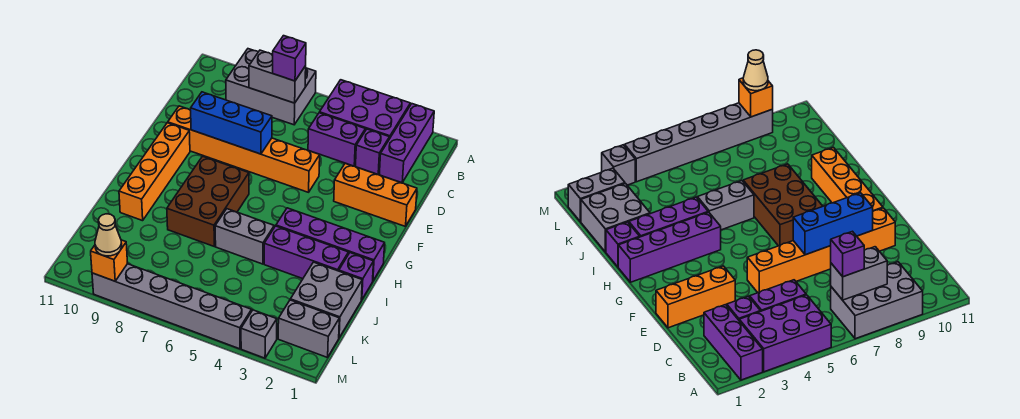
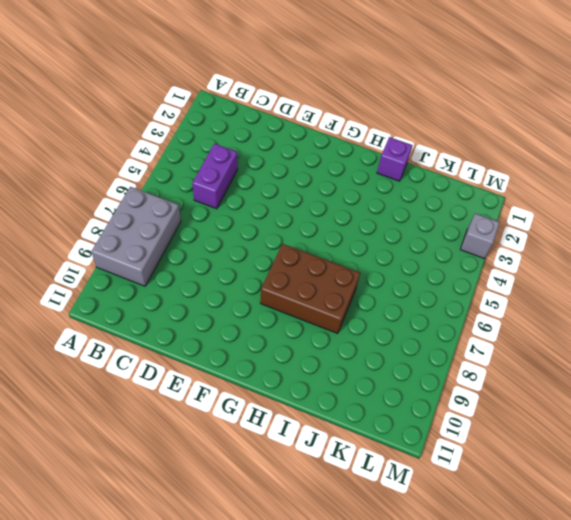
none -> purple 1x3 brick [379,104,434,183]
none -> purple 2x3 brick [319,80,410,139]
none -> purple 1x1 brick [356,129,389,174]

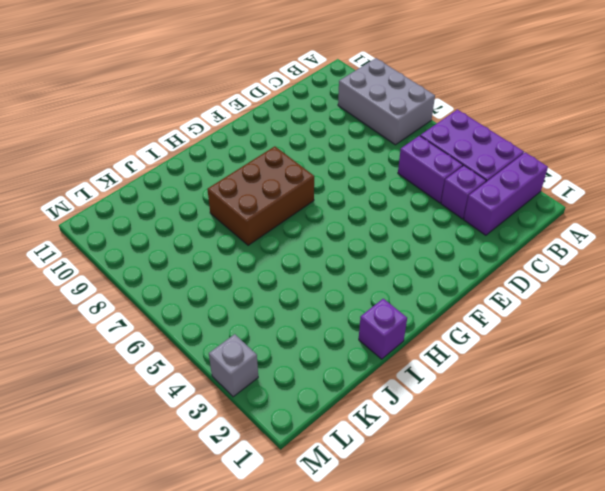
none -> orange 1x3 brick [334,163,417,227]
none -> orange 1x6 brick [168,106,320,192]
none -> orange 1x4 brick [119,123,190,221]

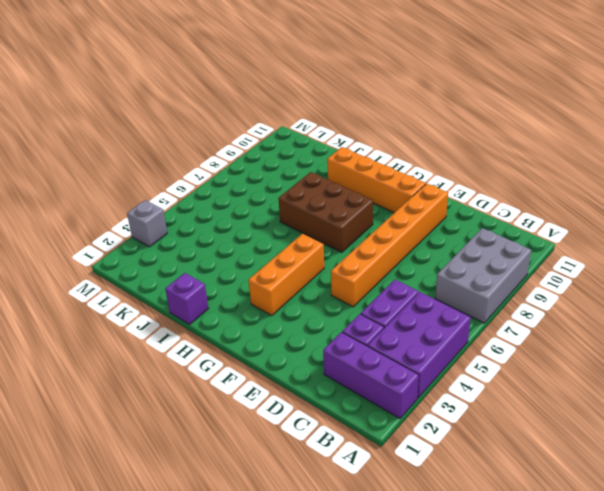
orange 1x3 brick [248,234,324,316] -> orange 1x3 brick moved to [334,163,417,227]
none -> purple 1x4 brick [276,208,385,281]
none -> purple 1x3 brick [264,226,348,279]
none -> grey 1x2 brick [215,209,274,264]

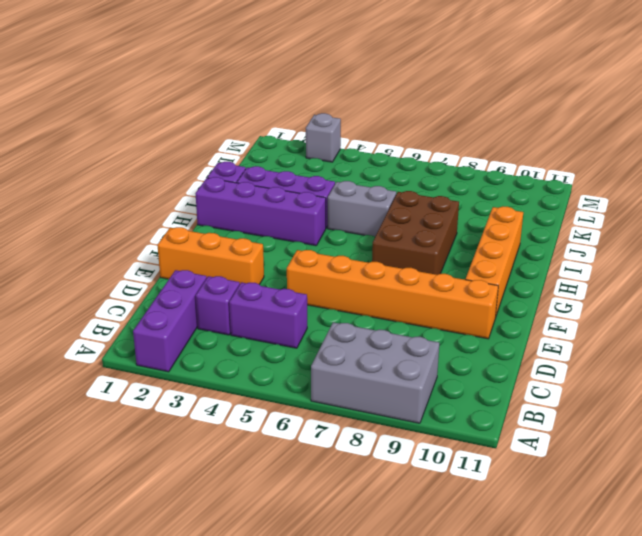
none -> purple 2x3 brick [319,80,410,139]
none -> grey 2x2 brick [290,262,362,337]
none -> grey 1x2 brick [278,300,339,358]

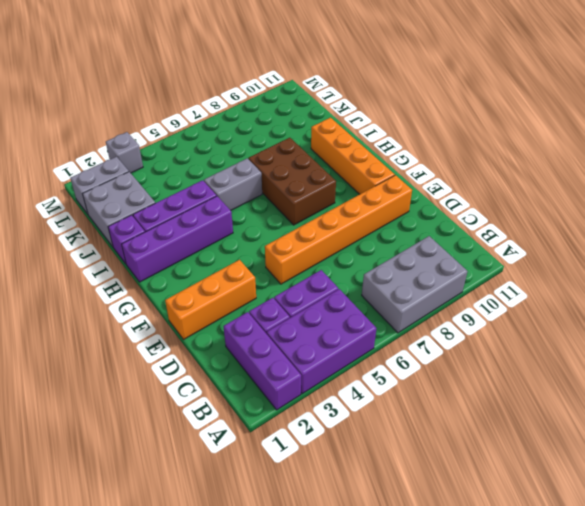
none -> grey 1x6 brick [92,264,252,349]
none -> grey 1x2 brick [249,50,306,103]
none -> blue 1x3 brick [191,92,272,154]

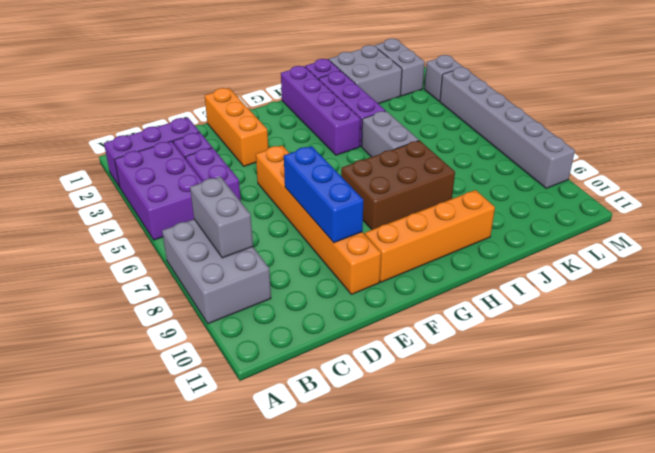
none -> orange 1x1 brick [91,240,128,281]
none -> purple 1x1 brick [273,36,306,81]
none -> tan 1x1 cone [95,214,122,256]

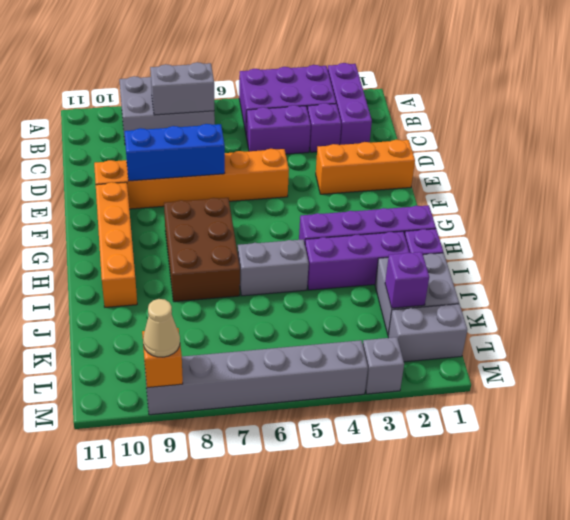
purple 1x1 brick [385,252,429,308] -> purple 1x1 brick moved to [273,36,306,81]

